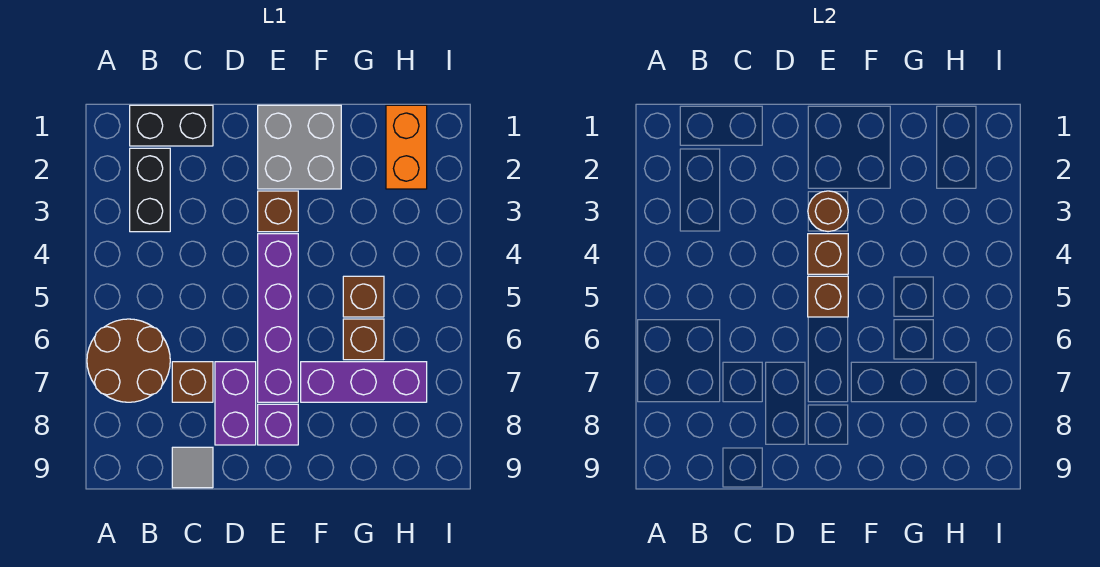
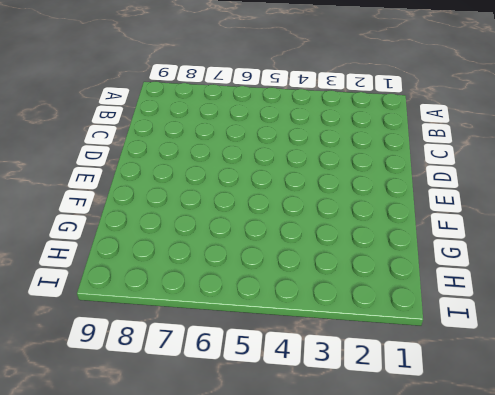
none -> brown 2x2 round brick [87,319,170,402]
none -> black 1x2 brick [130,105,213,146]
none -> black 1x2 brick [130,148,170,232]

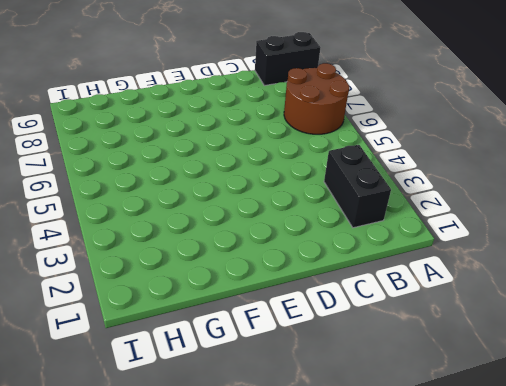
black 1x2 brick [255,32,320,86] -> black 1x2 brick moved to [130,105,213,146]
none -> brown 1x1 brick [172,362,213,402]
none -> grey 1x1 tile [172,447,213,488]
none -> purple 1x2 brick [215,362,256,445]

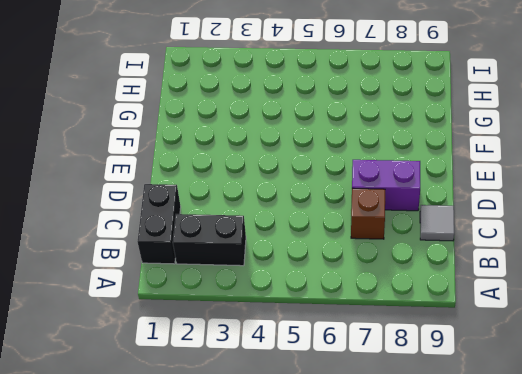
none -> brown 2x2 round brick [87,319,170,402]
none -> grey 2x2 brick [258,105,341,189]
none -> brown 1x1 brick [258,191,298,232]

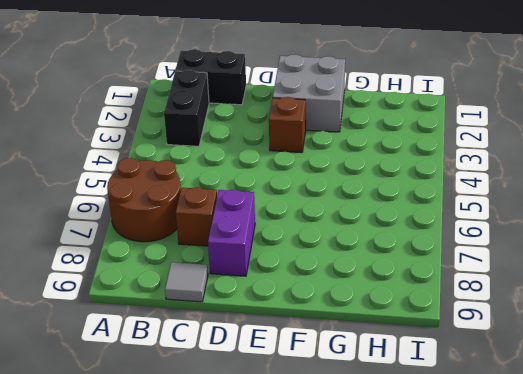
none -> purple 1x4 brick [258,234,298,402]
none -> purple 1x1 brick [258,404,298,445]
none -> purple 1x3 brick [301,362,427,402]

